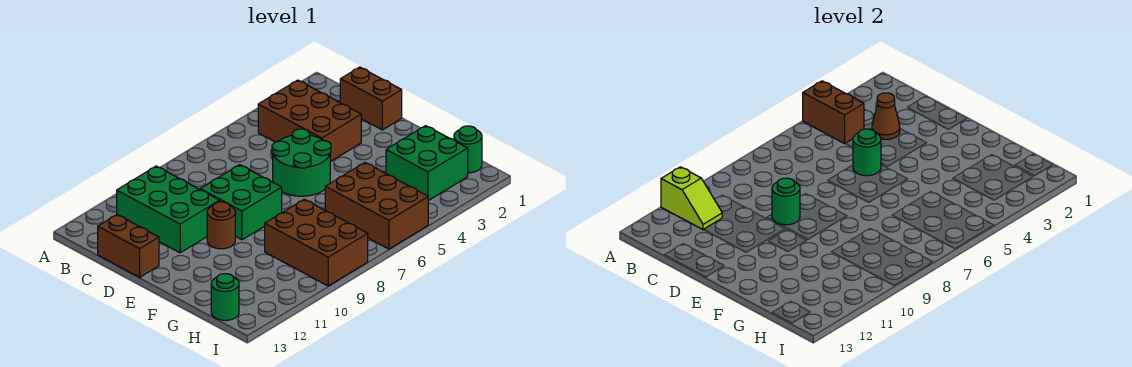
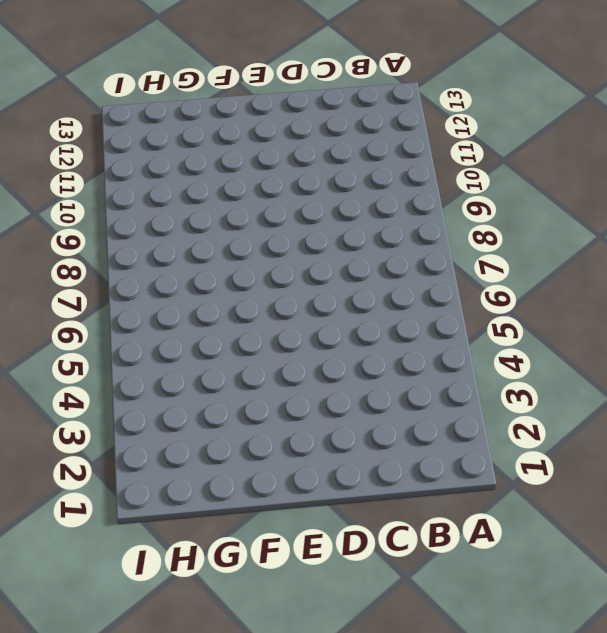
none -> brown 2x3 brick [258,80,361,162]
none -> green 2x3 brick [117,166,220,253]
none -> brown 1x2 brick [340,67,402,130]

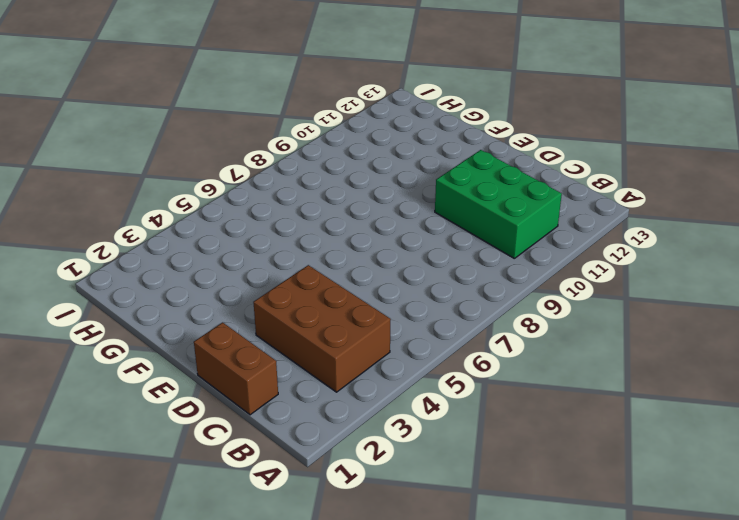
none -> brown 1x2 brick [98,215,159,277]
none -> green 2x2 round brick [272,129,331,196]
none -> green 2x2 brick [200,165,282,240]

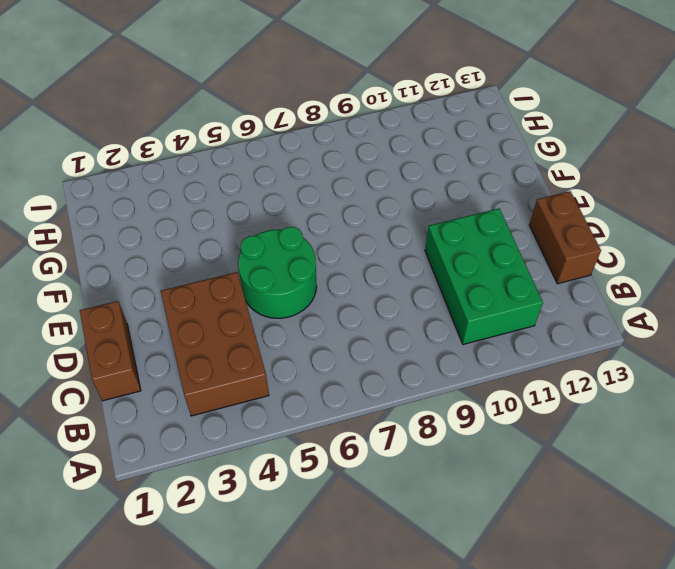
none -> green 2x2 brick [200,165,282,240]
none -> brown 1x1 round brick [207,202,235,249]
none -> green 2x2 brick [386,126,468,201]

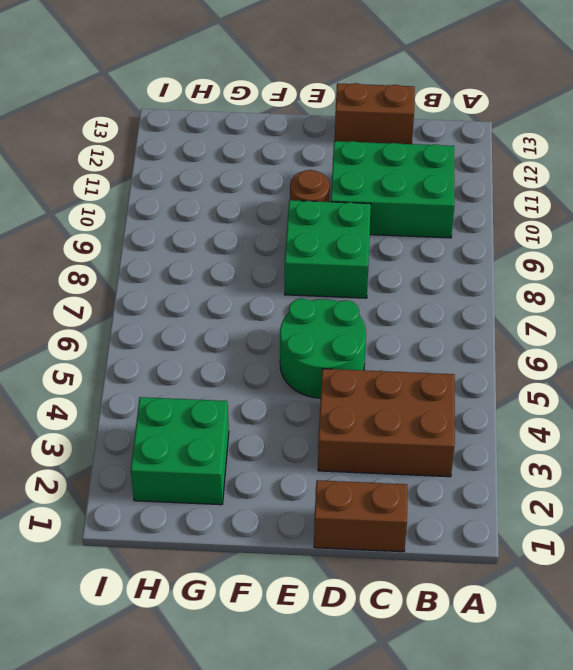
none -> brown 2x3 brick [325,163,428,249]
none -> brown 2x3 brick [265,199,368,286]
none -> green 1x1 round brick [454,126,482,173]

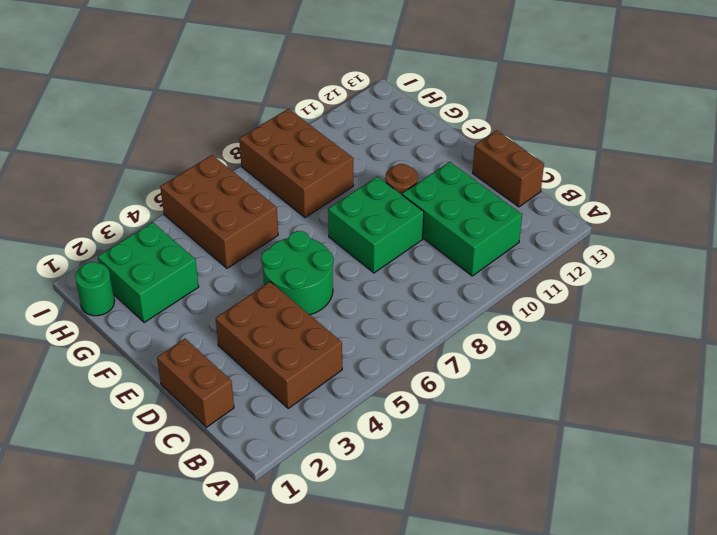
none -> green 1x1 round brick [211,274,239,320]
none -> brown 1x2 brick [803,81,864,144]
none -> lime 1x2 slope [661,167,722,230]

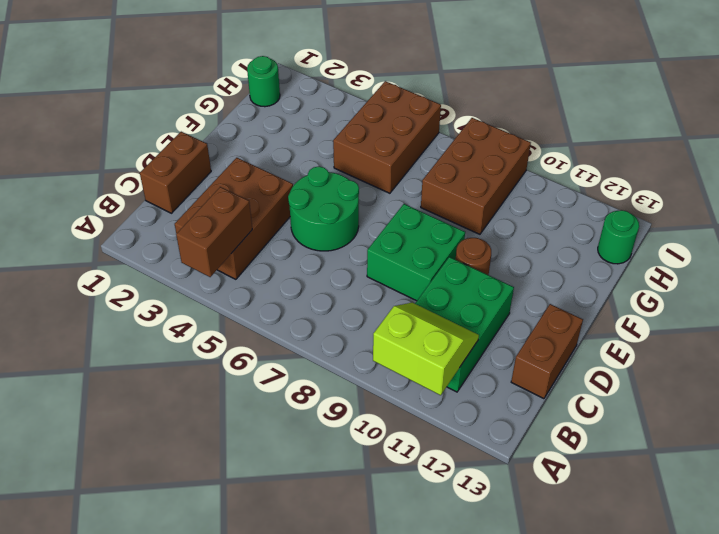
lime 2x2 slope [373,303,479,395] -> lime 1x2 slope [661,167,722,230]
none -> green 2x2 brick [386,126,468,201]
none -> brown 1x1 cone [872,93,900,139]
none -> green 1x1 round brick [853,129,881,176]

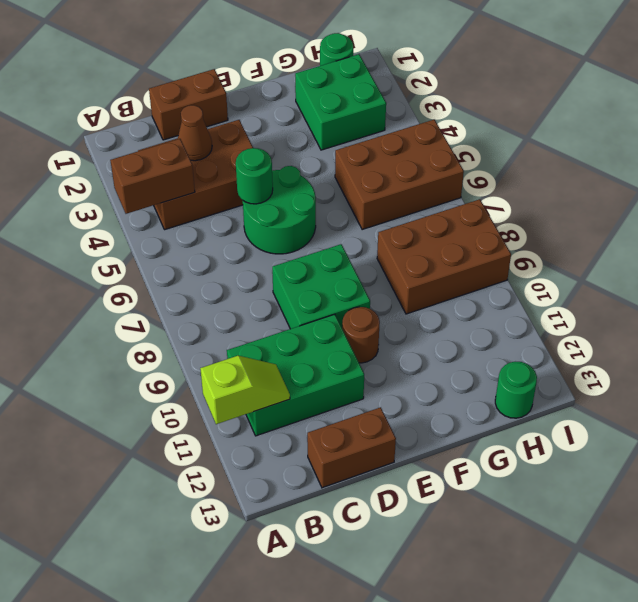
none -> green 1x1 round brick [772,178,800,225]

